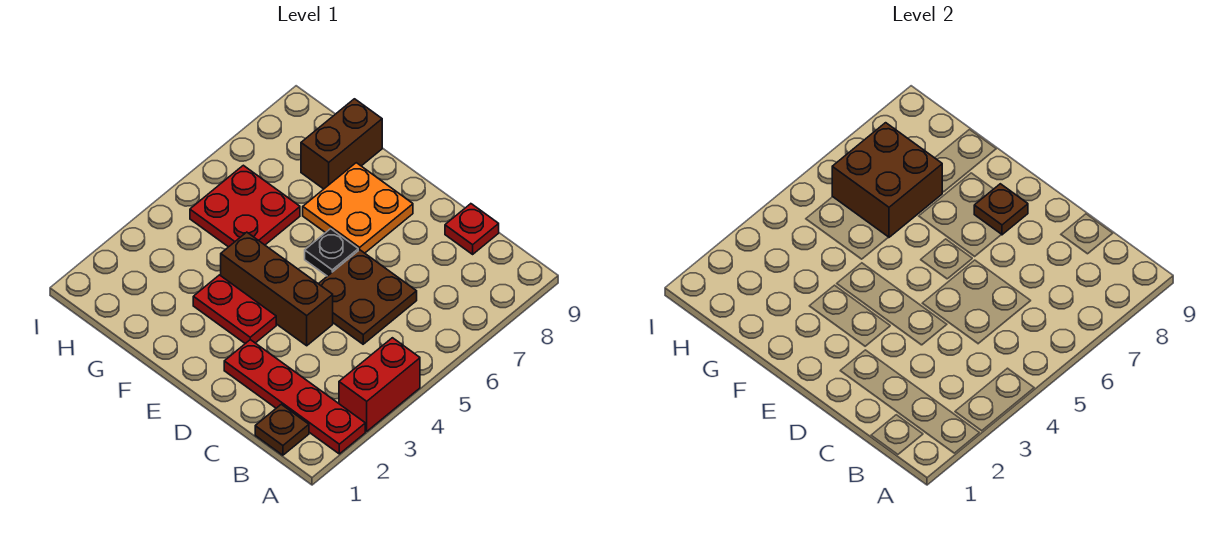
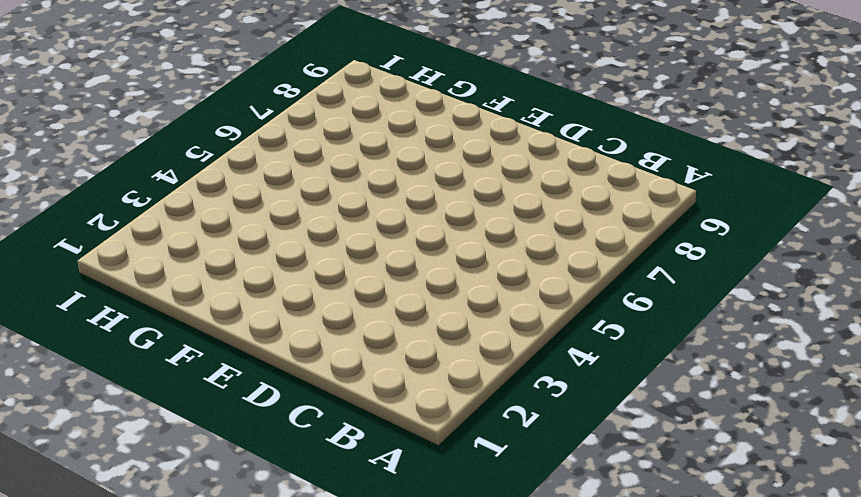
none -> red 1x4 plate [224,340,365,454]
none -> red 1x2 brick [339,338,420,431]
none -> brown 1x1 plate [255,404,309,455]

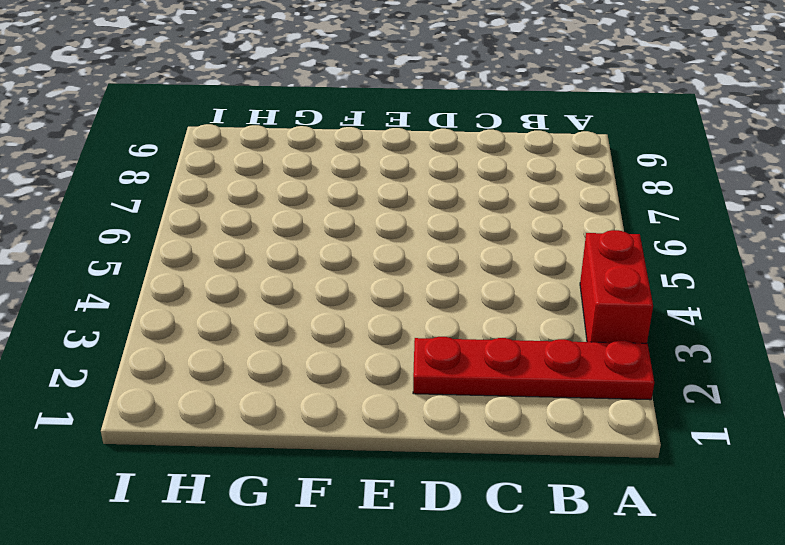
none -> brown 1x1 plate [255,404,309,455]
none -> brown 2x2 plate [319,250,417,344]
none -> red 1x1 plate [445,204,499,254]

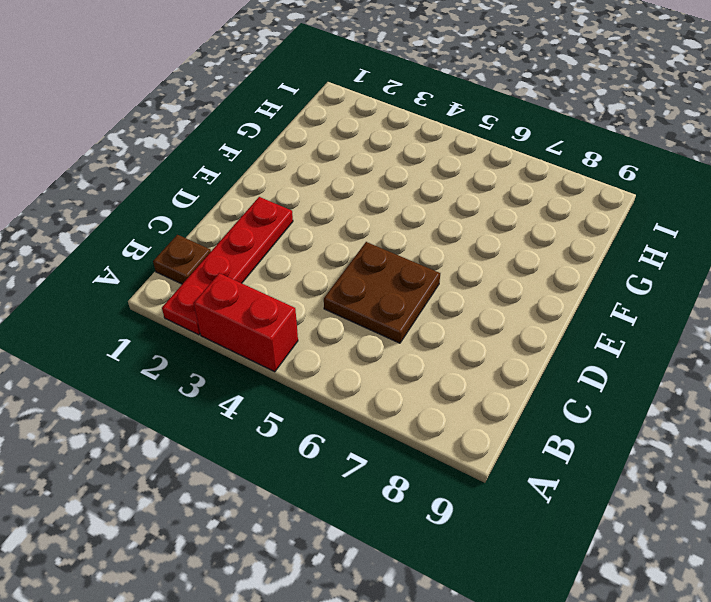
none -> red 1x1 plate [445,204,499,254]
none -> brown 1x3 brick [221,232,333,346]
none -> red 1x2 plate [193,275,276,344]

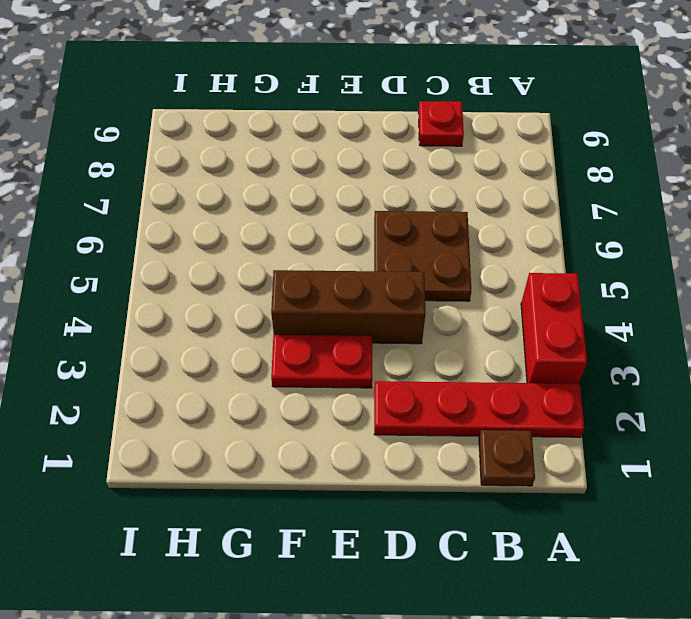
none -> black 1x1 plate [305,229,358,276]
none -> orange 2x2 plate [303,163,413,253]
none -> red 2x2 plate [190,165,300,247]

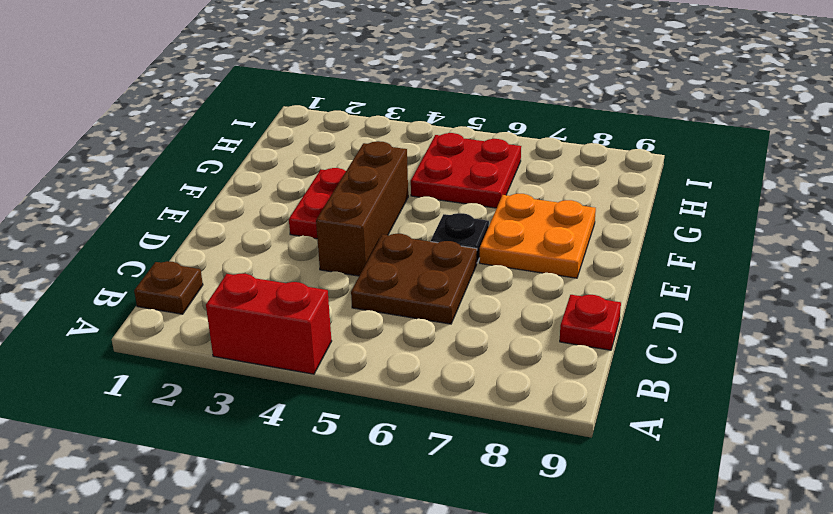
none -> red 1x4 plate [224,340,365,454]
none -> brown 1x2 brick [301,99,382,189]
none -> brown 1x1 plate [974,184,1028,235]

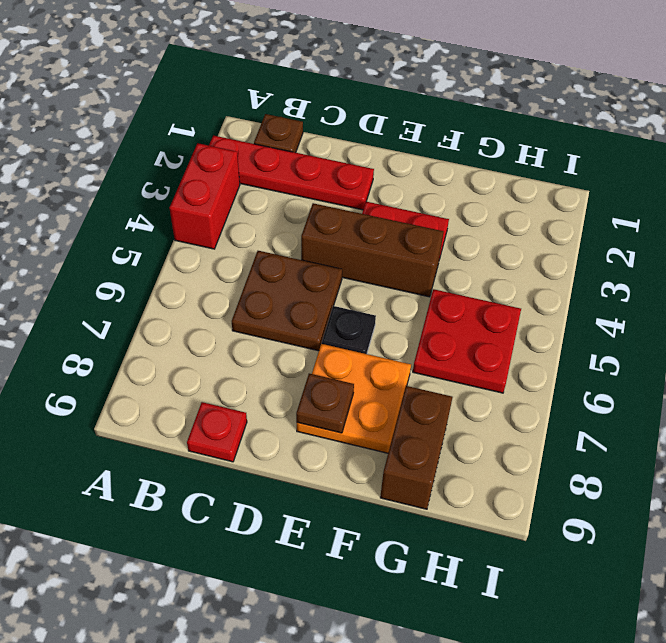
none -> brown 2x2 brick [832,123,942,237]

